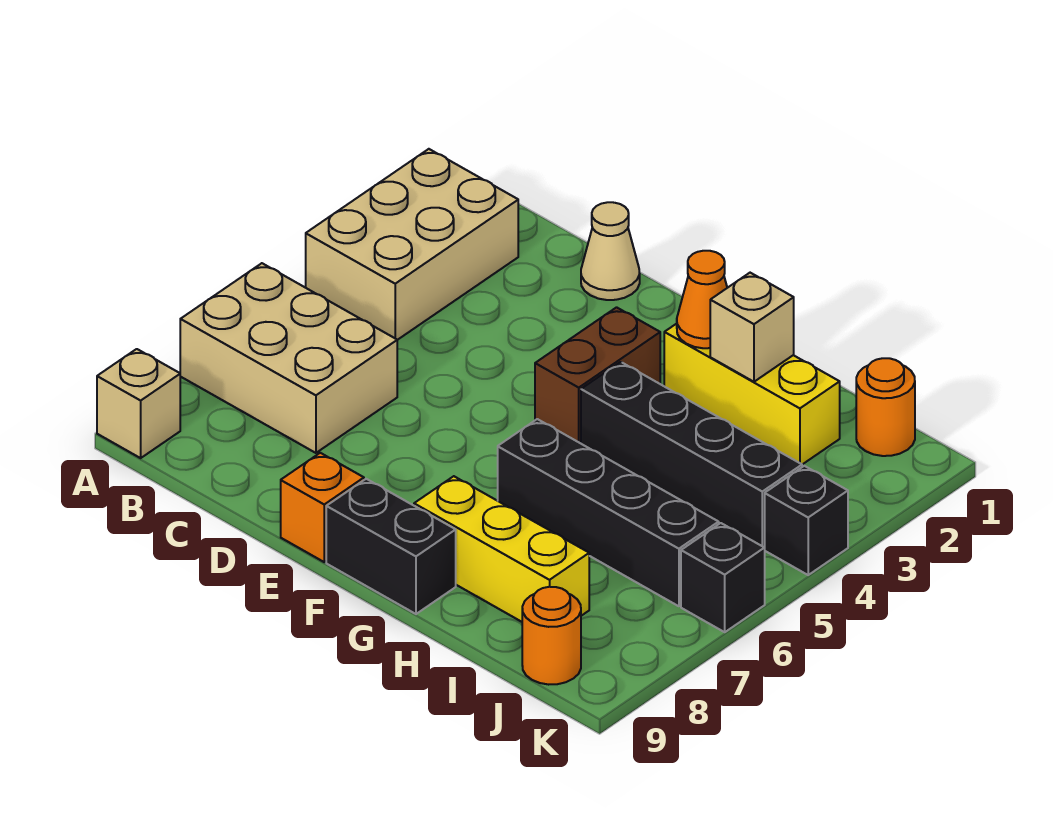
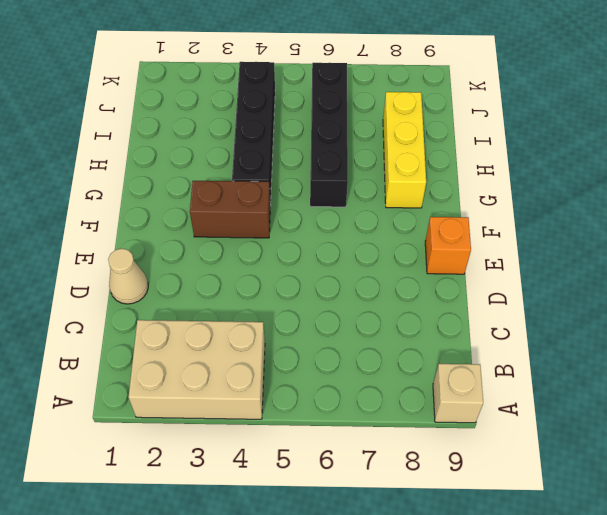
none -> tan 2x3 brick [180,263,397,453]
none -> black 1x2 brick [326,479,456,614]
none -> yellow 1x3 brick [664,324,840,464]

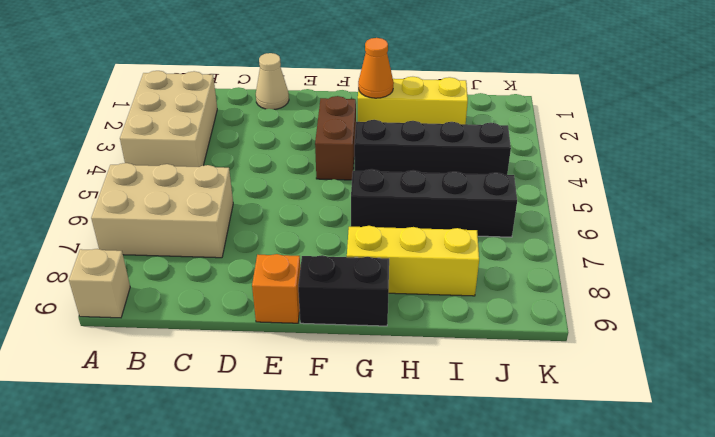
none -> orange 1x1 round brick [856,358,915,456]
none -> orange 1x1 round brick [522,587,581,685]
none -> black 1x1 brick [765,466,848,575]

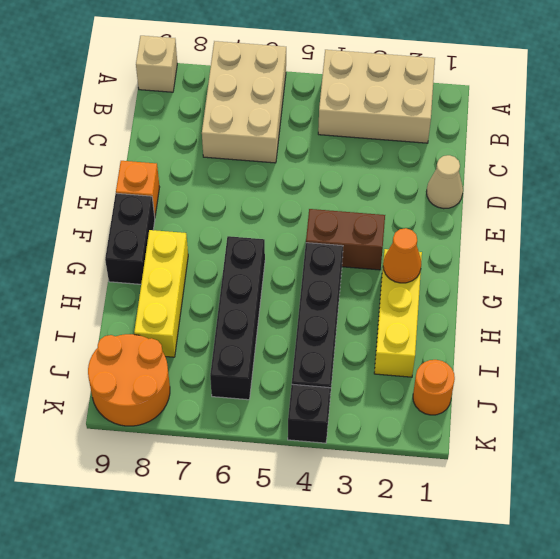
orange 2x2 round brick [88,334,170,426] -> orange 1x1 round brick [522,587,581,685]
none -> black 1x1 brick [681,523,765,632]
none -> tan 1x1 brick [710,273,794,382]

